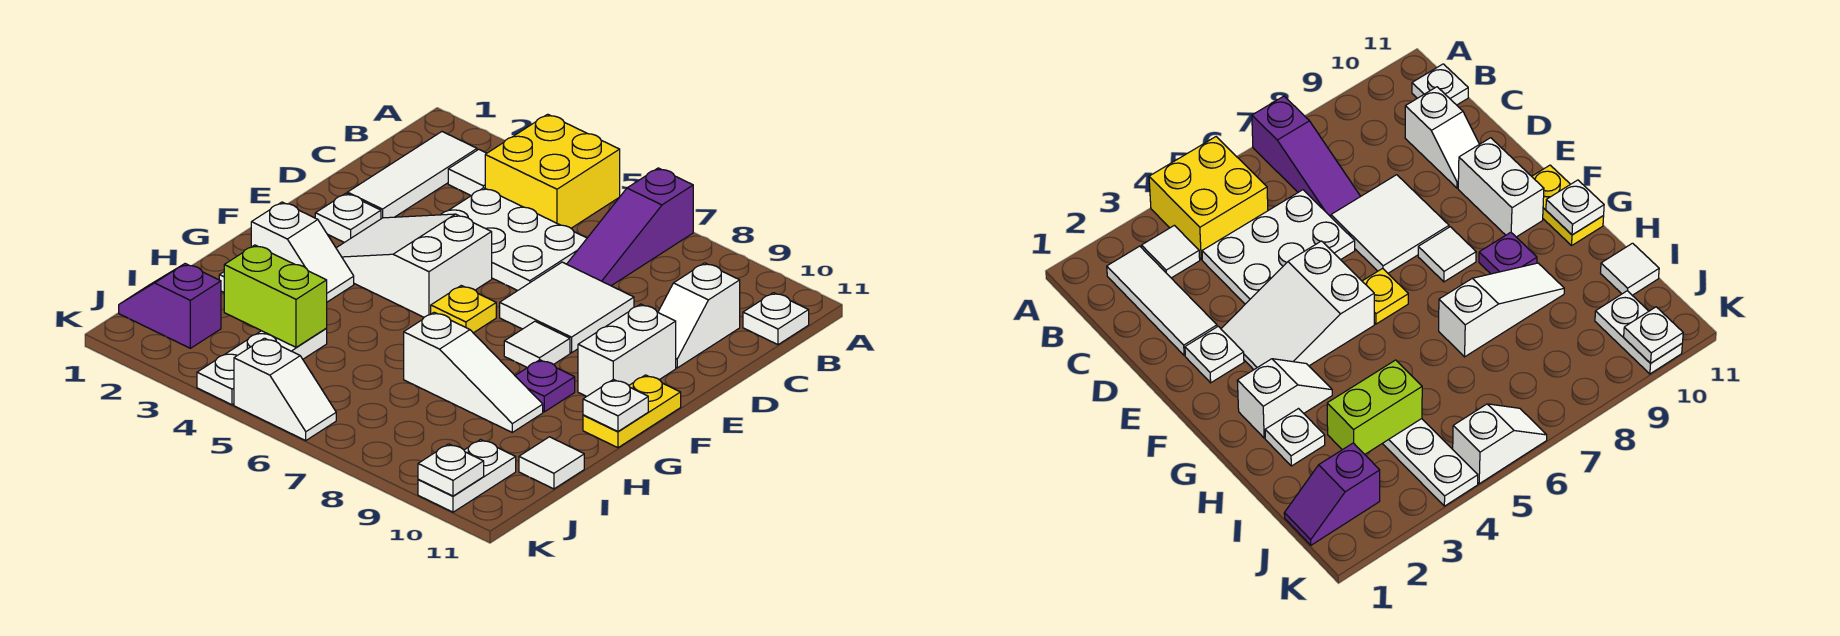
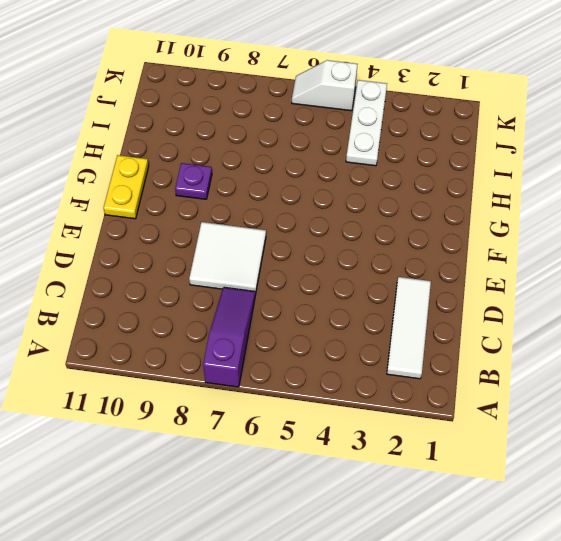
none -> yellow 2x2 brick [485,114,620,228]
none -> white 1x1 tile [448,149,487,196]
none -> white 1x1 plate [743,293,809,345]

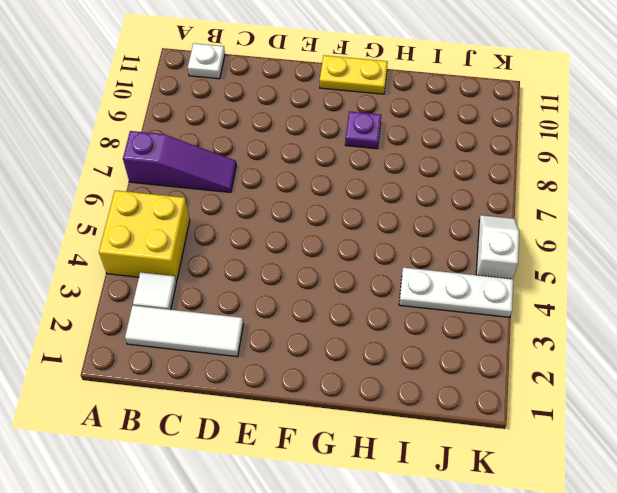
none -> white 2x3 plate [441,188,587,291]
none -> white 1x2 slope [658,263,740,368]
none -> white 2x2 tile [500,262,634,353]

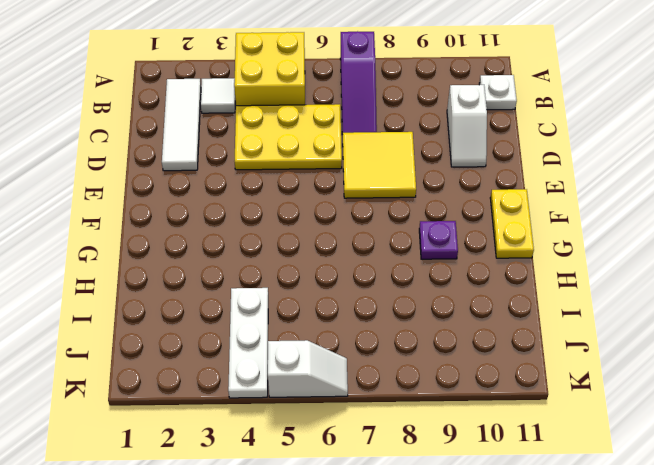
yellow 2x3 plate [234,104,342,170] -> white 2x3 plate [441,188,587,291]
yellow 2x2 tile [343,132,416,198] -> white 2x2 tile [500,262,634,353]
none -> white 1x1 plate [315,193,381,243]
none -> white 2x3 slope [336,214,492,317]
none -> white 1x2 brick [578,304,676,396]

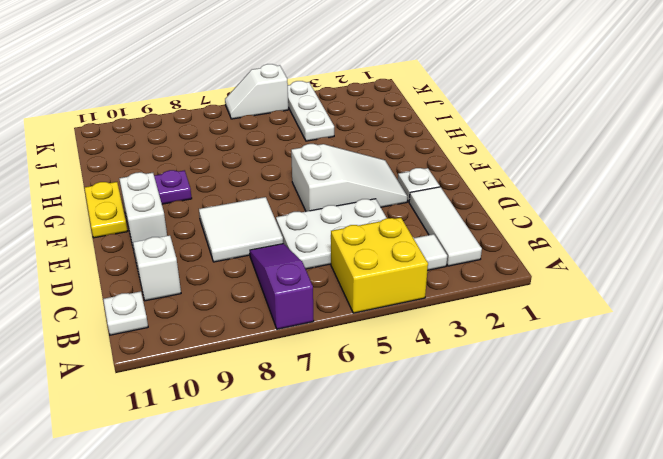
none -> yellow 1x1 plate [431,286,496,333]
none -> white 1x1 tile [504,321,570,368]
none -> white 1x2 slope [251,202,354,302]

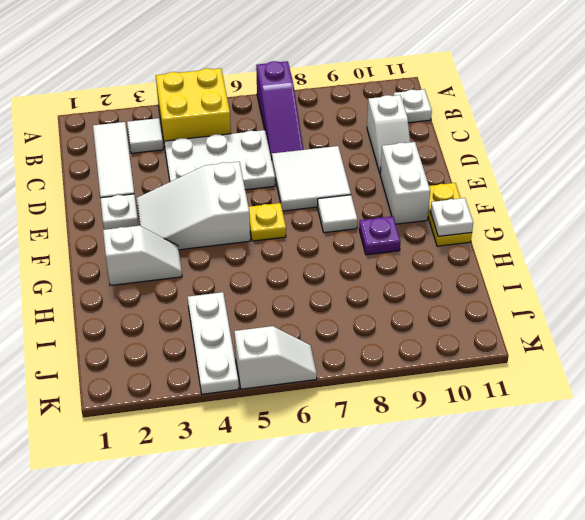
none -> white 1x1 plate [1265,409,1325,466]
none -> white 1x3 slope [404,312,543,432]
none -> white 1x1 tile [519,437,584,489]

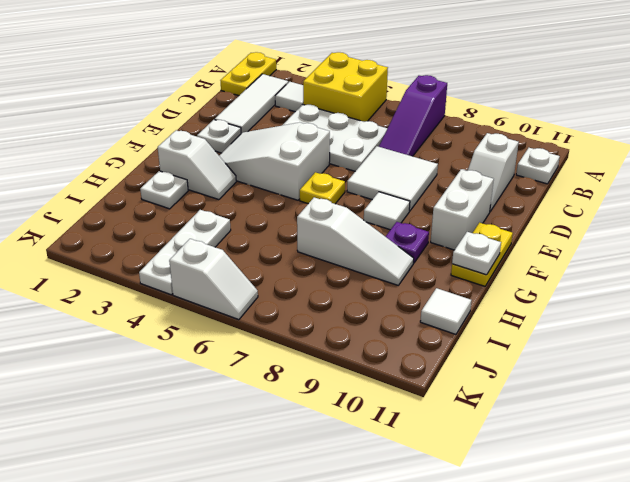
yellow 1x2 plate [220,52,276,96] -> none
none -> purple 1x2 slope [119,264,221,348]
none -> white 1x2 plate [418,440,516,512]
none -> lime 1x2 brick [224,245,327,347]

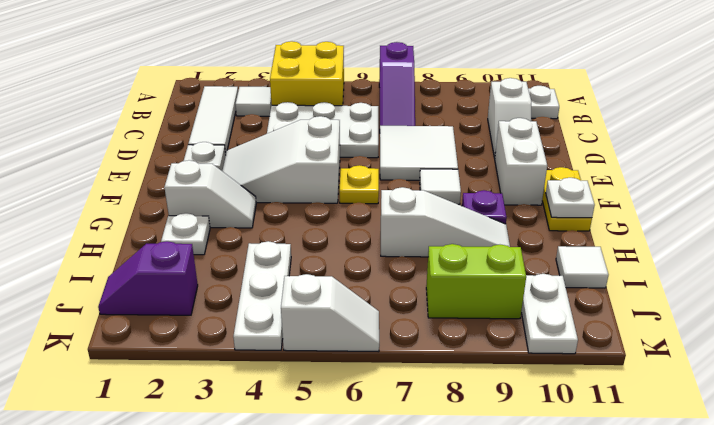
lime 1x2 brick [426,244,526,319] -> lime 1x2 brick moved to [224,245,327,347]
none -> white 1x1 plate [418,444,484,496]

